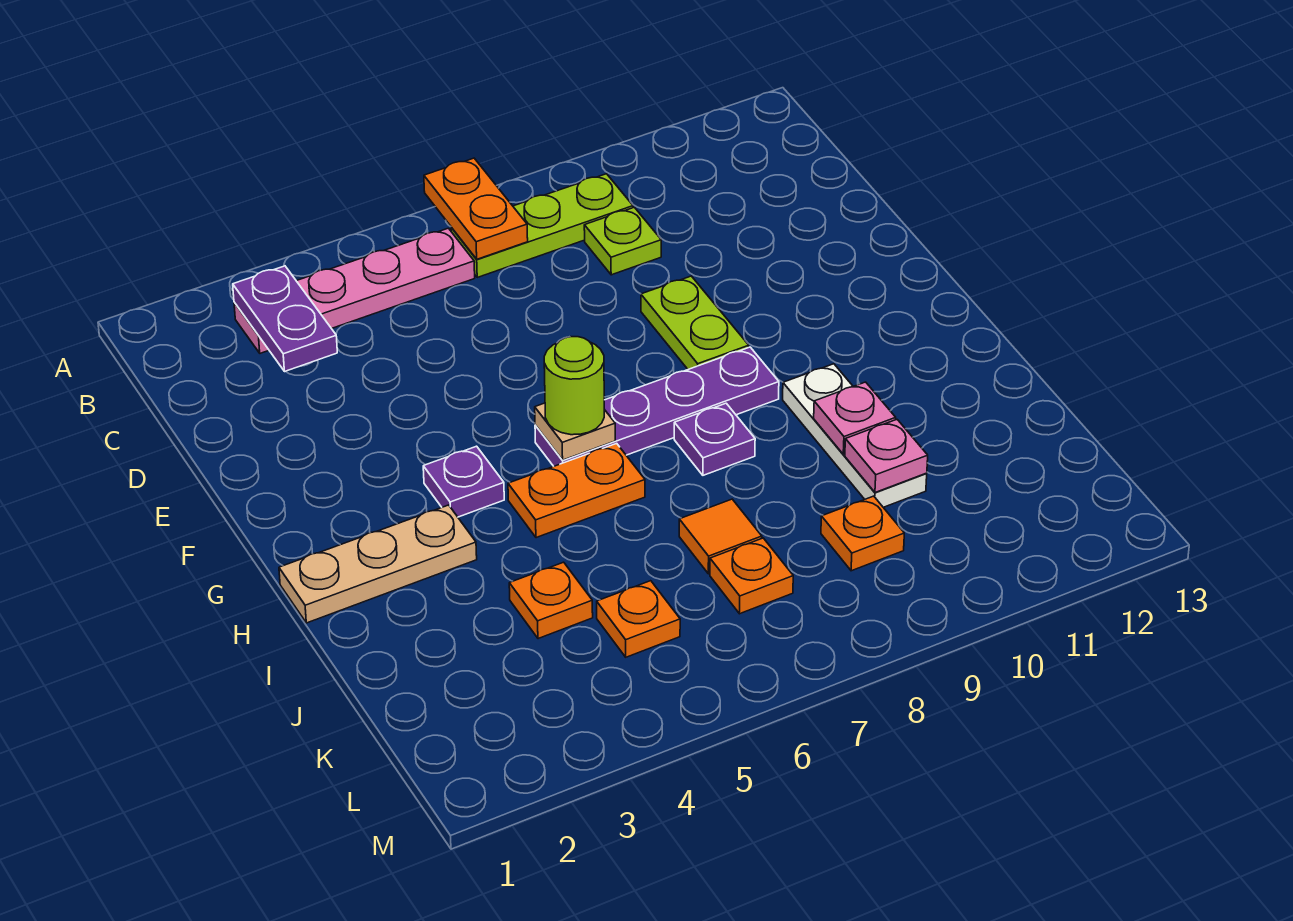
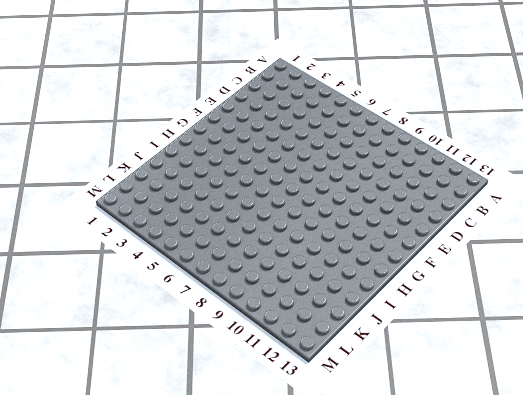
none -> pink 1x4 plate [234,228,475,353]
none -> lime 1x3 plate [451,174,633,277]
none -> lime 1x1 plate [584,207,661,275]

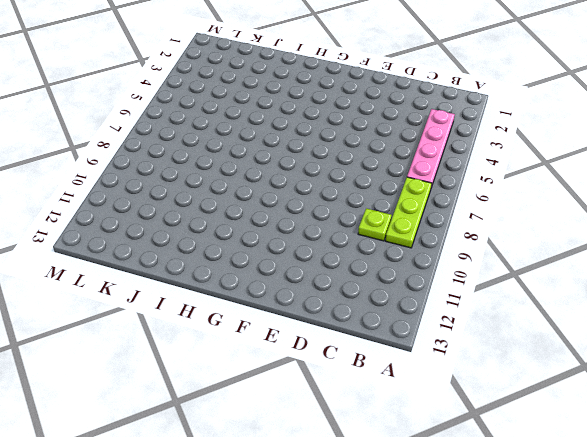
none -> lime 1x2 plate [641,276,749,369]
none -> purple 1x1 plate [423,446,504,517]
none -> purple 1x4 plate [535,347,779,466]

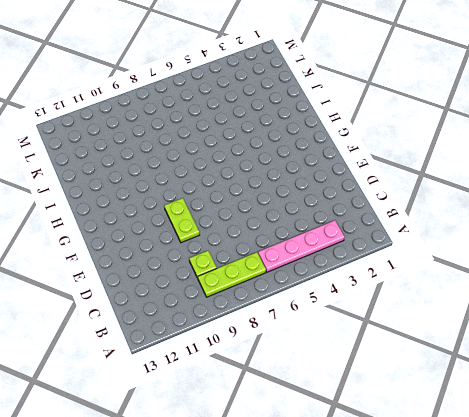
none -> purple 1x1 plate [423,446,504,517]
none -> purple 1x4 plate [535,347,779,466]
none -> tan 1x3 plate [279,505,477,623]

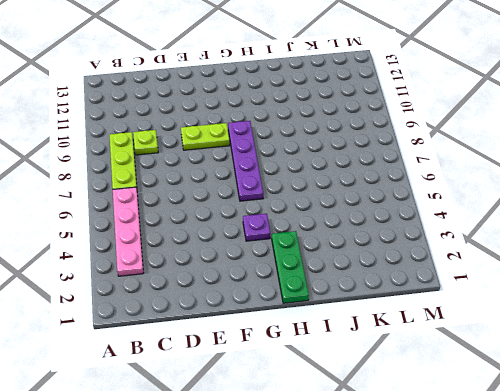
green 1x3 plate [272,231,309,303] -> tan 1x3 plate [279,505,477,623]
none -> orange 1x2 plate [508,443,645,538]
none -> purple 1x1 plate [674,403,755,475]
none -> white 1x3 plate [783,364,927,507]

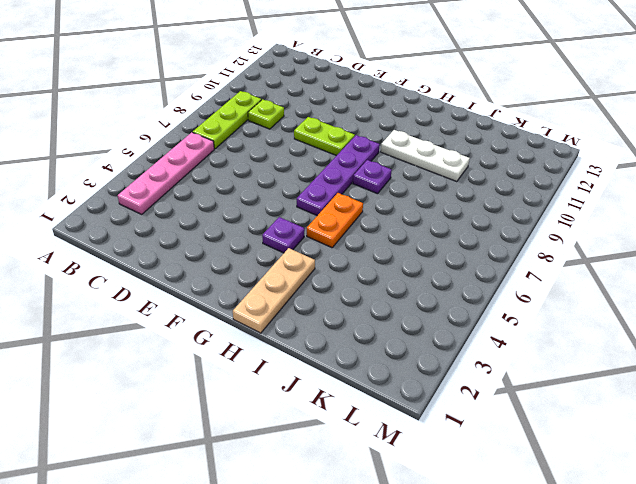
none -> orange 1x1 plate [509,562,593,639]
none -> orange 1x1 tile [679,499,762,574]
none -> orange 1x1 plate [597,581,680,657]

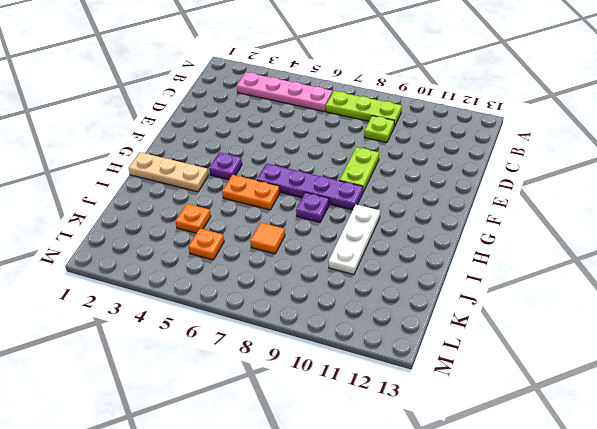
none -> orange 1x1 plate [710,538,793,614]
none -> orange 1x1 plate [821,496,904,571]
none -> orange 1x2 plate [424,158,528,259]

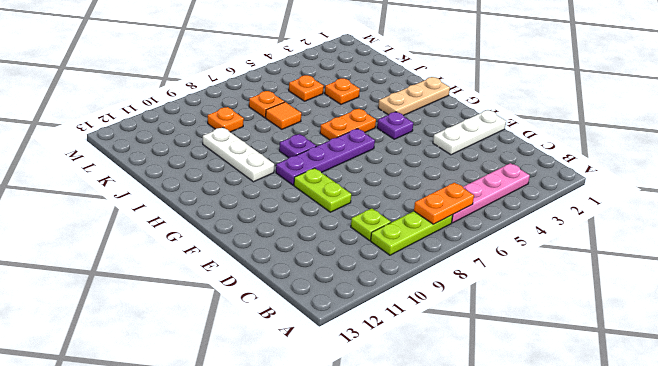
orange 1x2 plate [414,183,474,224] -> orange 1x2 plate turned to [424,158,528,259]
white 1x3 plate [433,110,506,155] -> none
none -> purple 1x2 plate [233,266,337,372]
none -> tan 1x1 plate [535,403,615,460]
none -> pink 1x1 plate [814,382,896,454]

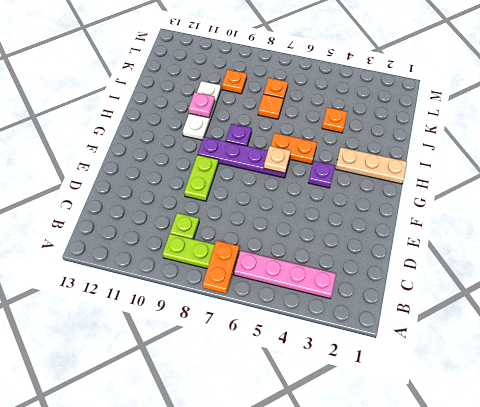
none -> orange 1x1 plate [597,581,680,657]
none -> purple 1x2 plate [233,266,337,372]
none -> pink 1x1 plate [845,420,928,492]

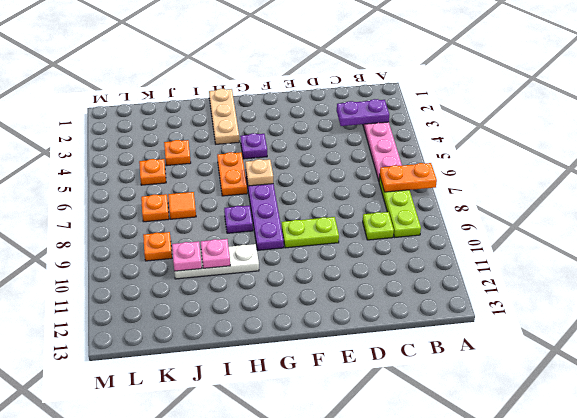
none -> lime 1x1 round brick [544,337,604,435]

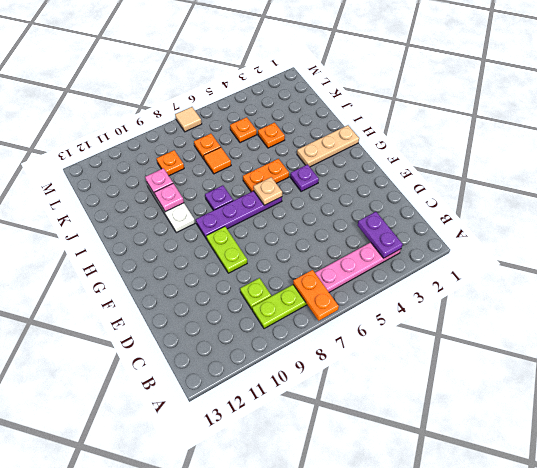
tan 1x1 tile [175,107,202,132] -> none
none -> lime 1x1 round brick [544,337,604,435]

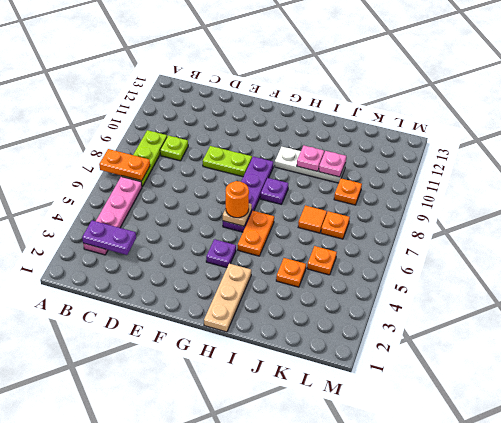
orange 1x1 round brick [226,181,249,218] -> lime 1x1 round brick [544,337,604,435]

